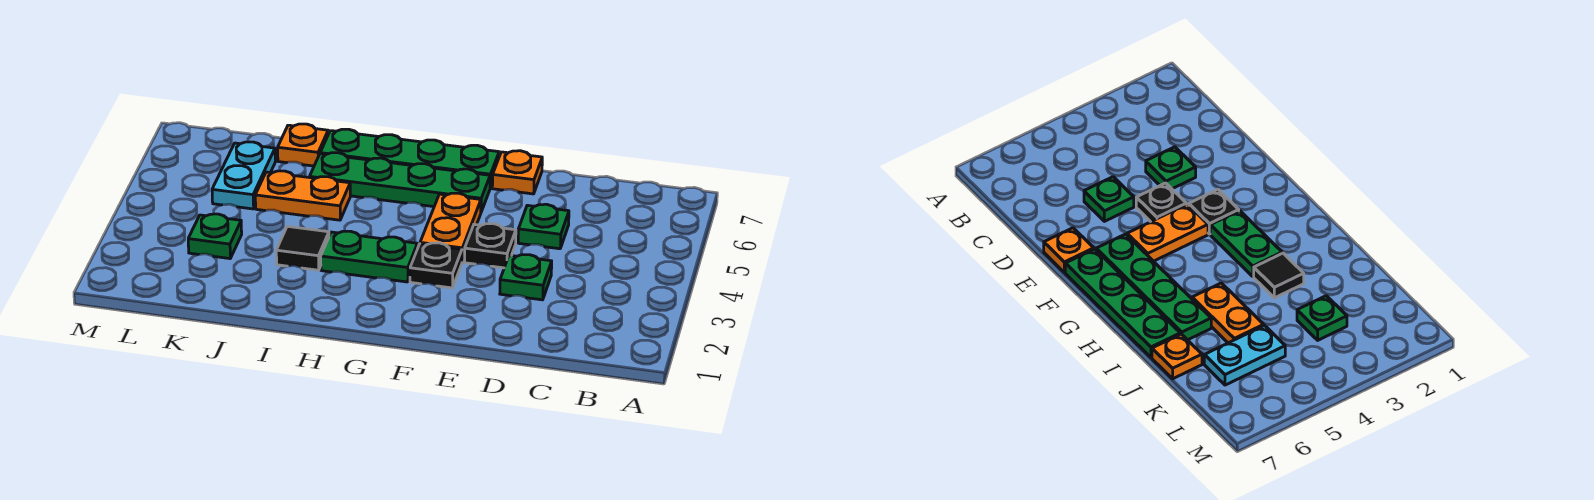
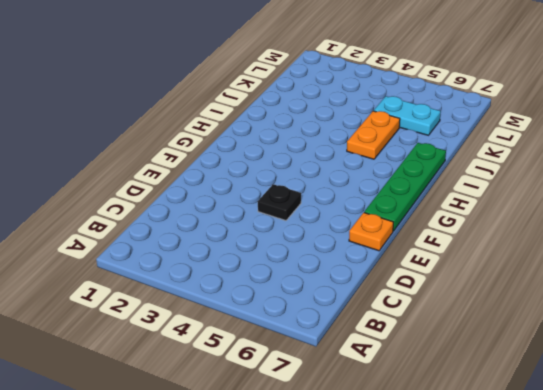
none -> green 1x1 plate [500,255,552,300]
none -> green 1x1 plate [518,204,569,249]
none -> black 1x1 plate [410,243,462,288]

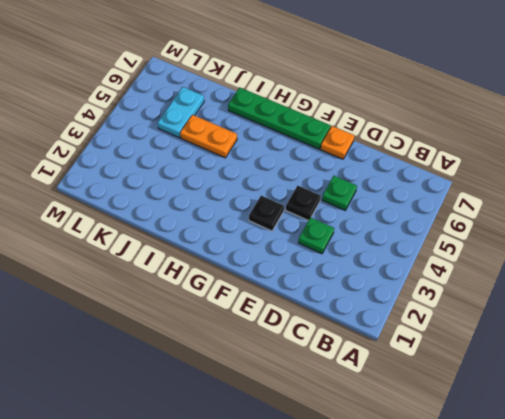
none -> orange 1x2 plate [420,193,481,262]
none -> green 1x4 plate [310,153,490,212]
none -> green 1x2 plate [321,231,417,282]

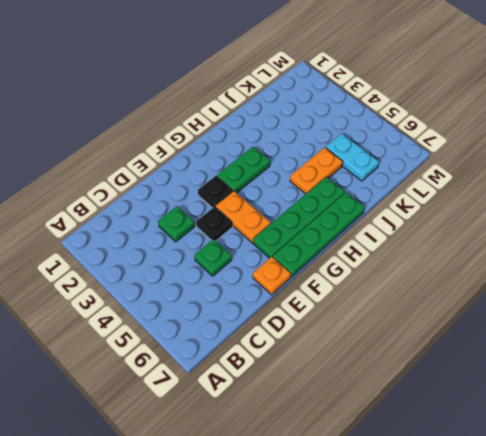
none -> black 1x1 tile [276,226,329,270]
none -> orange 1x1 plate [278,124,328,166]
none -> green 1x1 plate [188,214,242,259]

